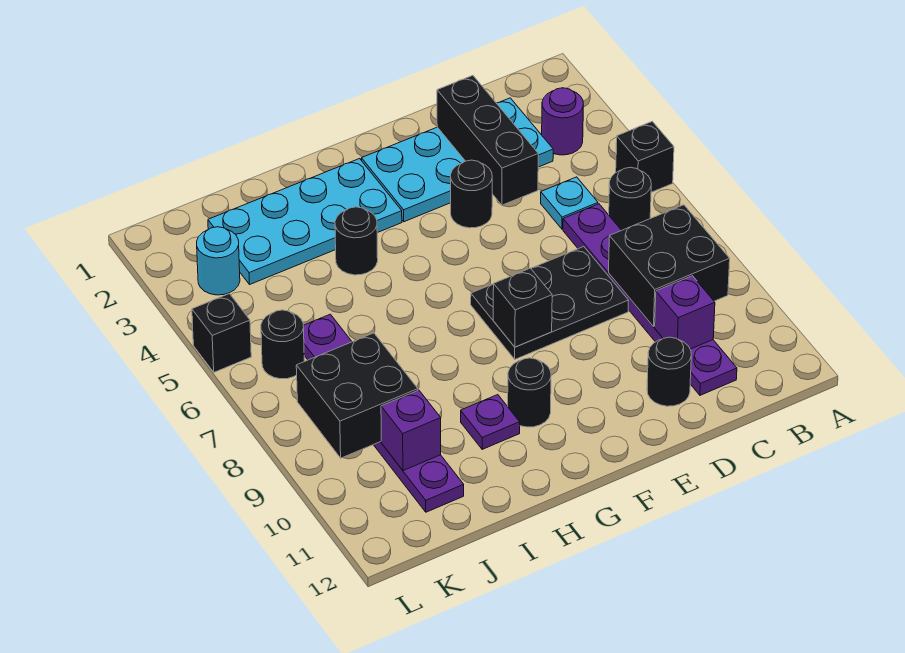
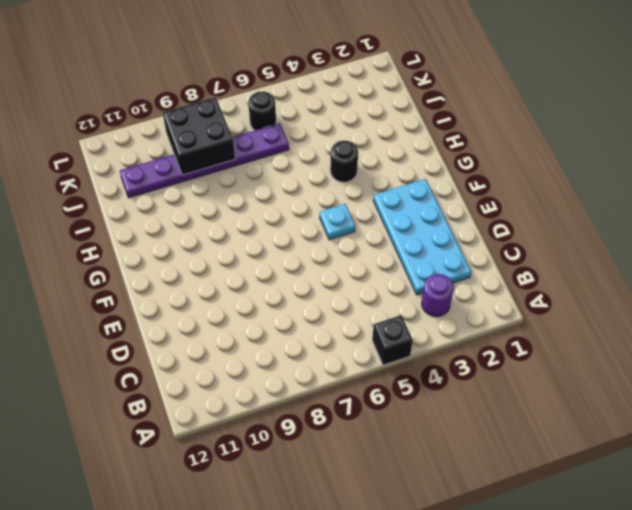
cyan 1x1 plate [320,204,355,240] -> cyan 1x1 plate moved to [541,177,598,229]
none -> black 1x1 round brick [609,167,651,230]
none -> purple 1x6 plate [563,204,737,395]
none -> black 2x3 plate [471,247,629,359]

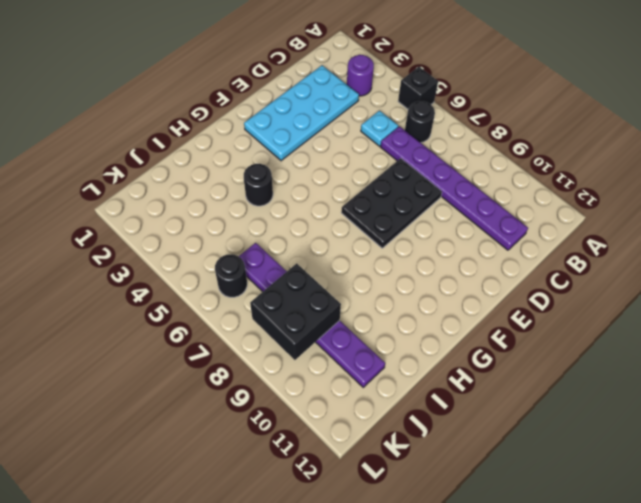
none -> black 1x1 round brick [647,337,691,406]
none -> black 1x1 round brick [451,160,492,228]
none -> cyan 2x4 plate [208,159,402,284]

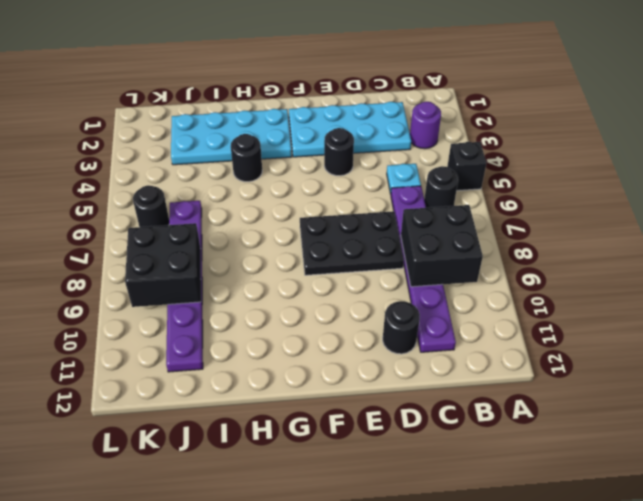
none -> black 1x1 round brick [508,358,551,427]
none -> purple 1x1 plate [461,395,520,449]
none -> cyan 1x1 round brick [197,227,240,295]

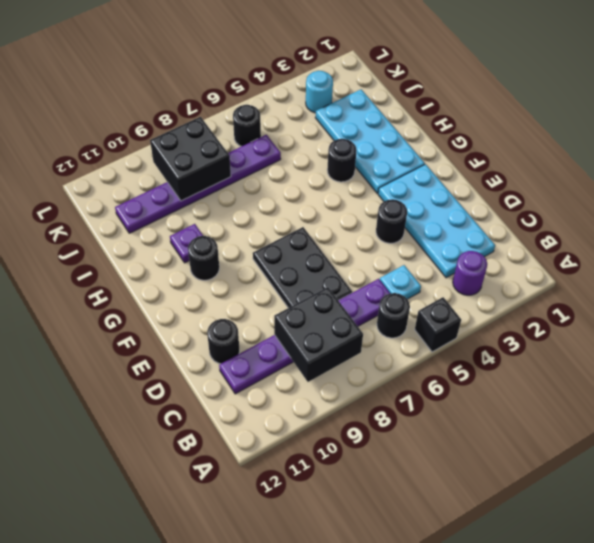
none -> black 1x1 brick [192,294,251,372]
none -> purple 1x1 brick [655,276,715,349]
none -> black 1x3 brick [437,76,538,205]

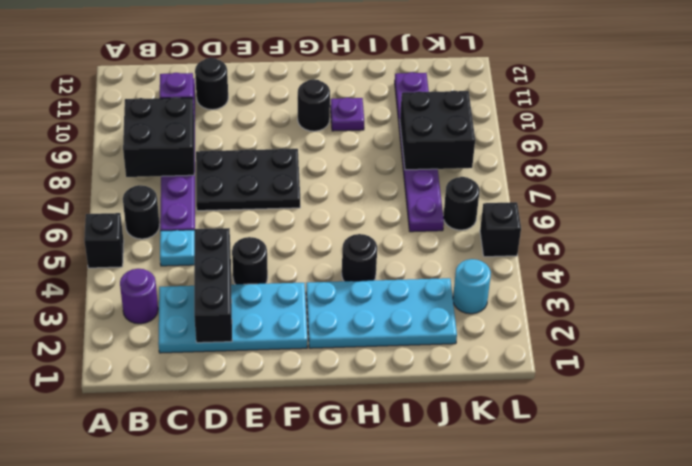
none -> black 1x1 brick [493,268,552,347]
none -> purple 1x1 brick [381,390,441,471]

